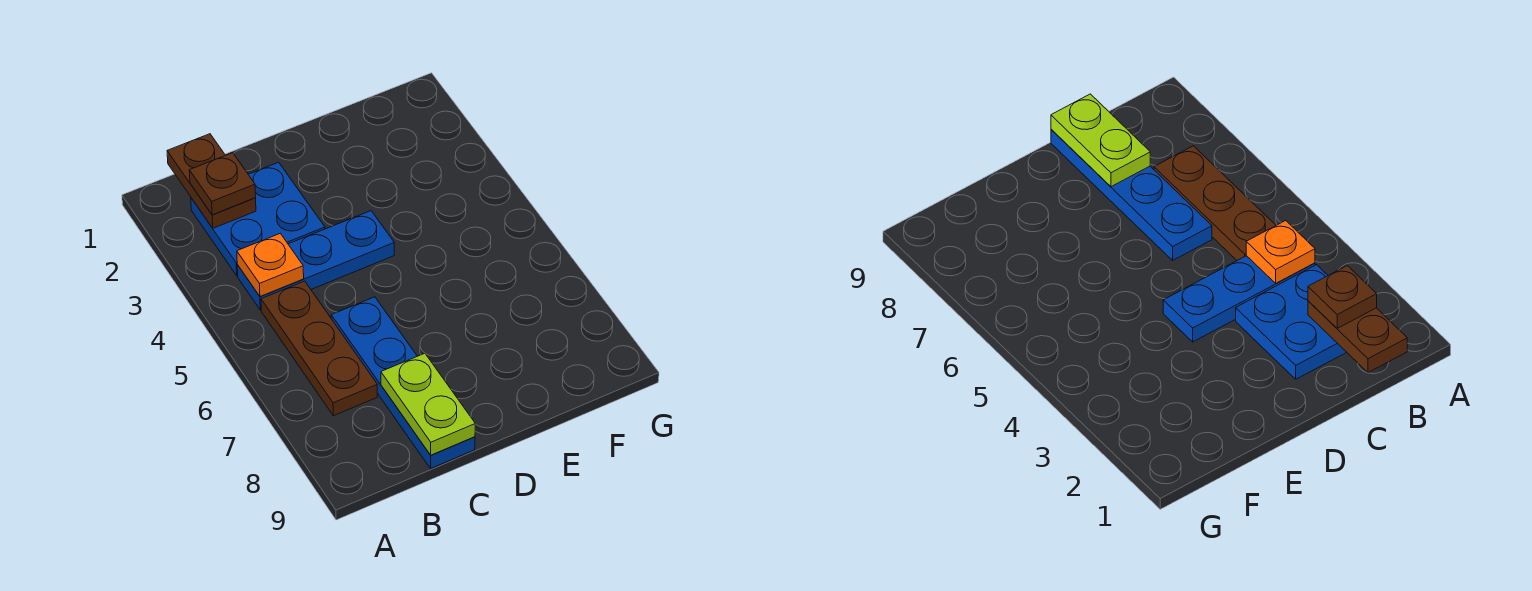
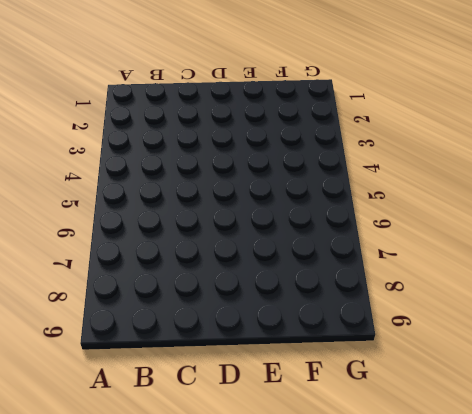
none -> blue 2x2 plate [191,162,325,276]
none -> blue 1x3 plate [237,211,394,310]

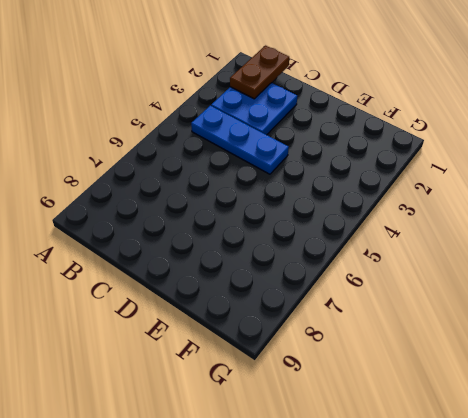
none -> brown 1x3 plate [261,281,377,416]
none -> blue 1x4 plate [331,297,475,469]

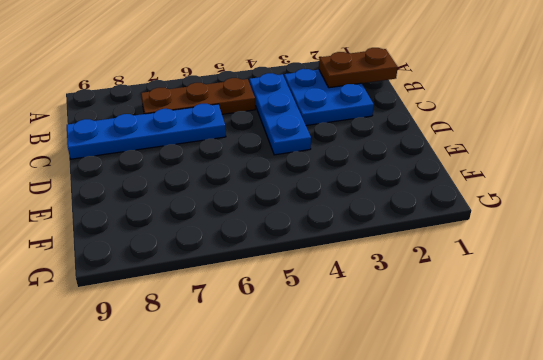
none -> orange 1x1 plate [237,234,304,297]
none -> lime 1x2 plate [381,353,475,455]

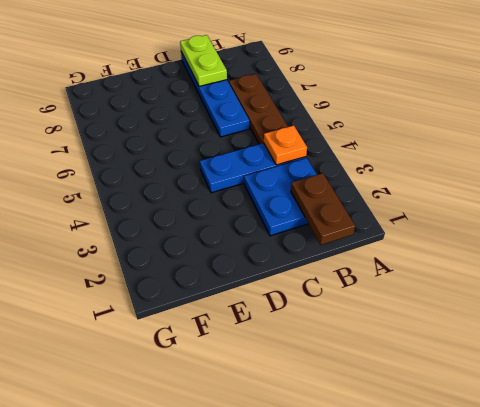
none -> brown 1x1 plate [189,153,256,215]

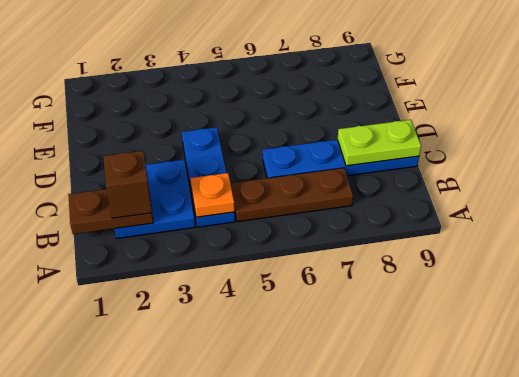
brown 1x1 brick [103,151,152,218] -> brown 1x1 plate [189,153,256,215]

